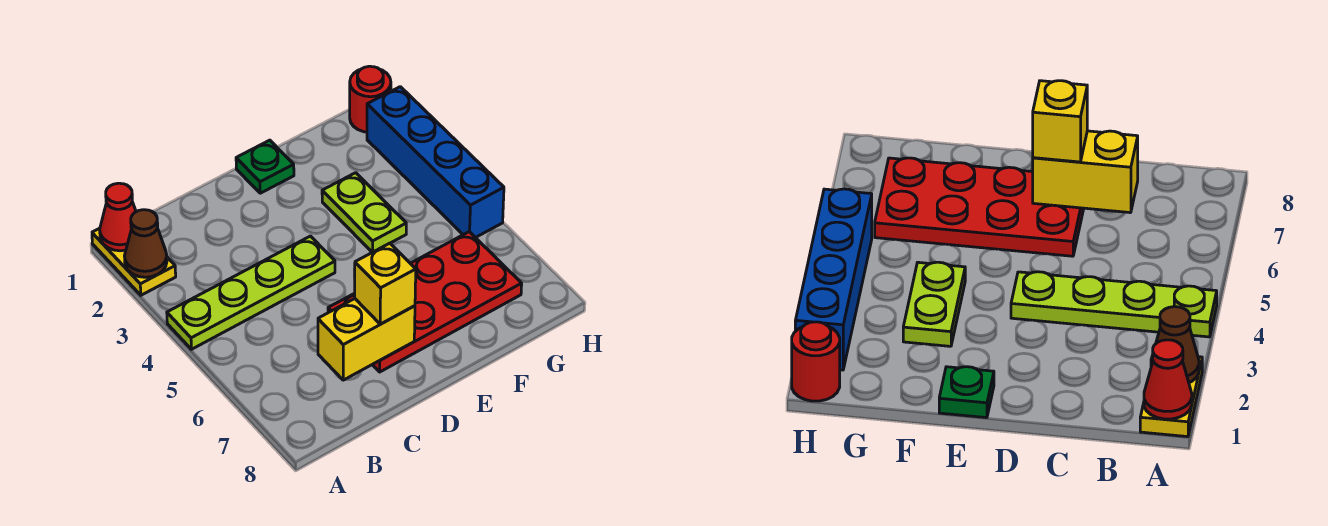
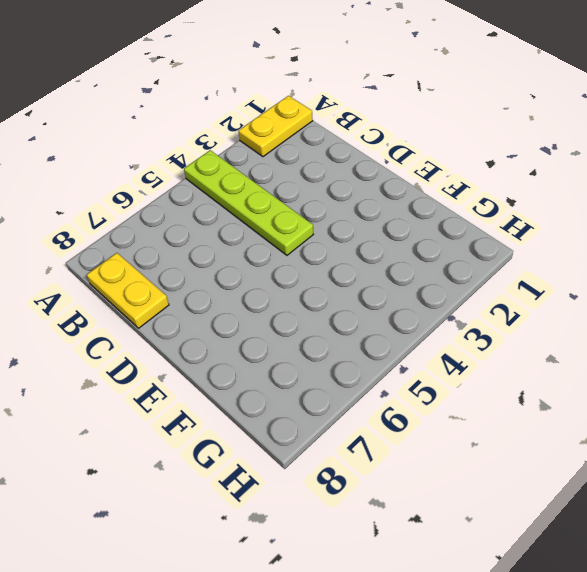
yellow 1x2 plate [87,253,169,328] -> none
none -> red 2x4 plate [328,232,522,372]
none -> green 1x1 plate [236,140,294,193]

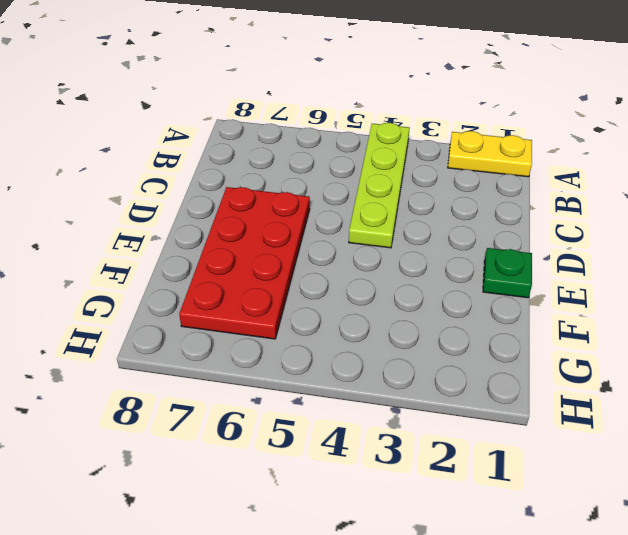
none -> lime 1x2 plate [322,173,406,252]
none -> red 1x1 round brick [350,66,391,132]

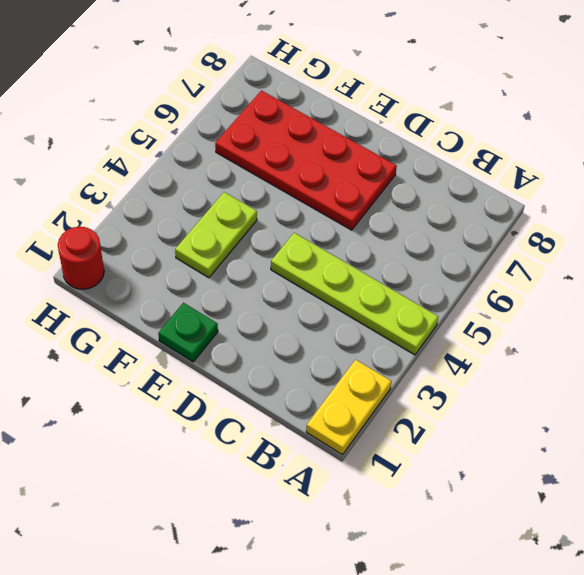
none -> blue 1x4 brick [367,87,504,238]
none -> red 1x1 cone [100,183,136,251]

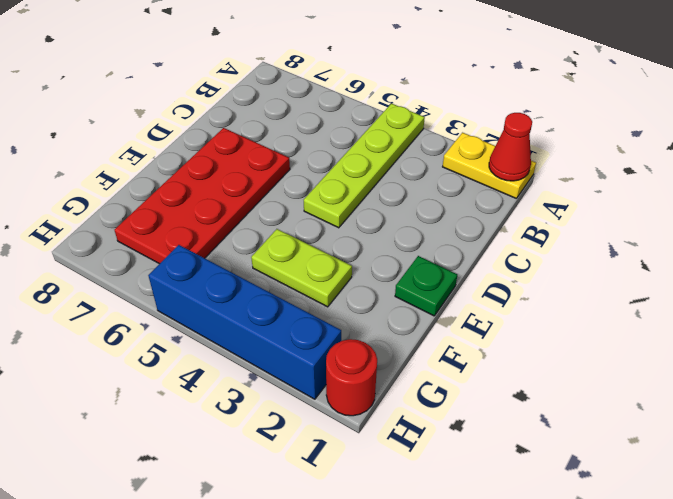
none -> brown 1x1 cone [125,210,167,277]
none -> yellow 1x2 brick [318,299,415,380]

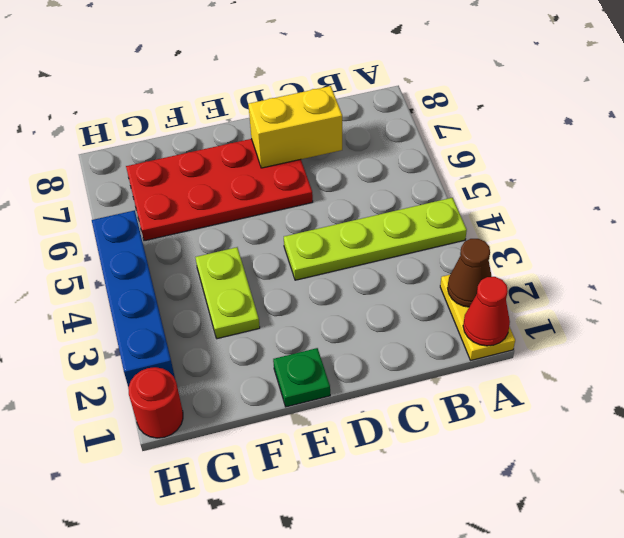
none -> yellow 1x1 brick [354,243,416,324]

